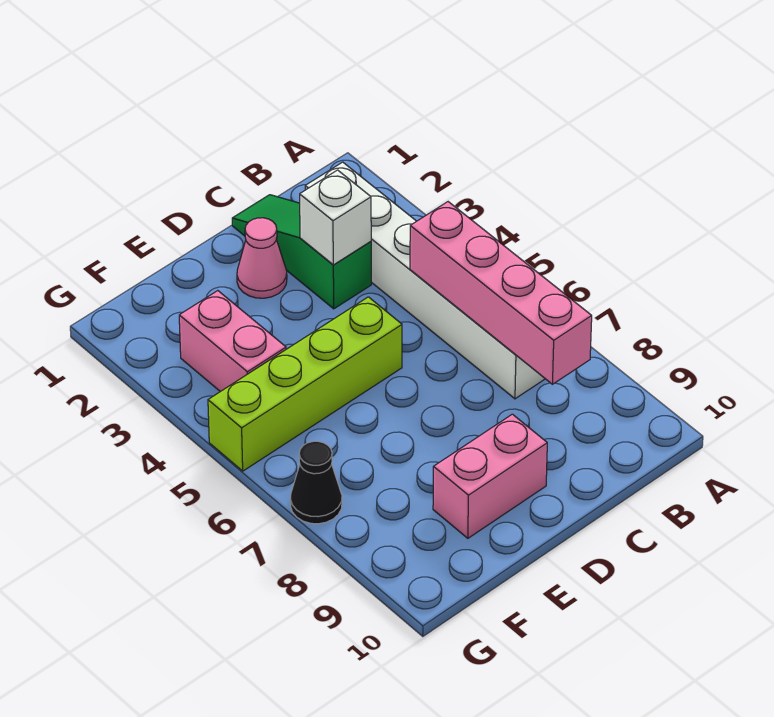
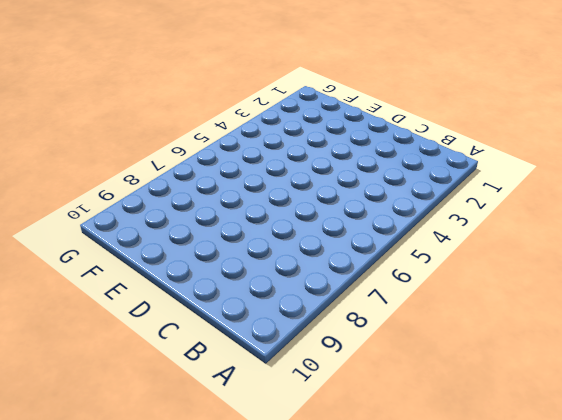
none -> white 1x6 brick [305,162,545,399]
none -> green 1x3 slope [232,195,371,309]

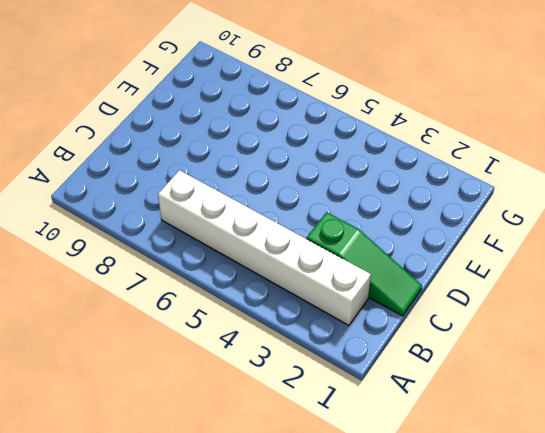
none -> pink 1x1 cone [237,218,287,298]
none -> lime 1x4 brick [208,297,402,471]

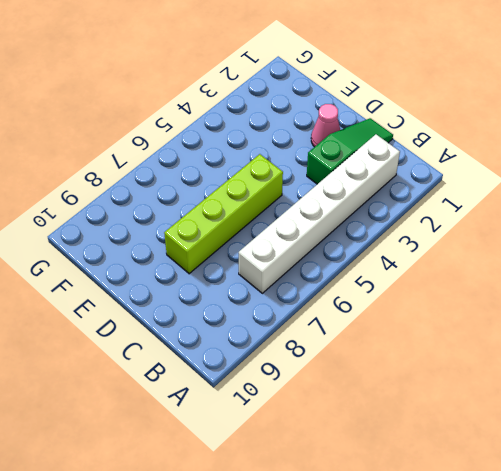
lime 1x4 brick [164,154,283,274] -> lime 1x4 brick turned to [208,297,402,471]
none -> pink 1x2 brick [433,414,547,538]
none -> pink 1x2 brick [179,291,286,392]

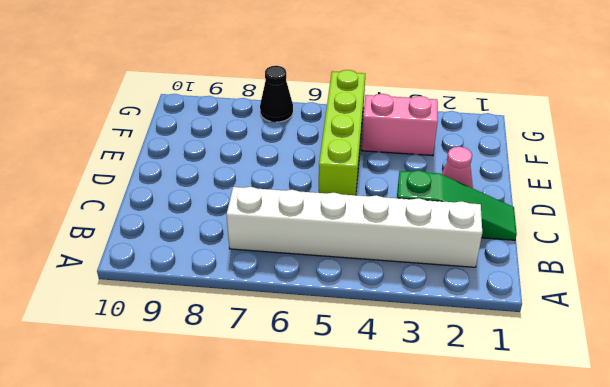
none -> pink 1x2 brick [433,414,547,538]
none -> pink 1x4 brick [410,202,592,384]

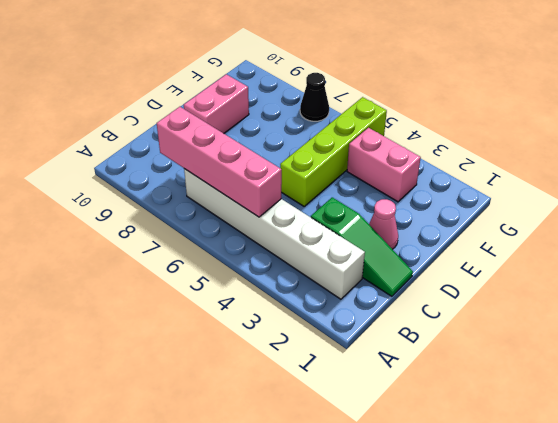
none -> white 1x1 brick [300,170,371,265]

